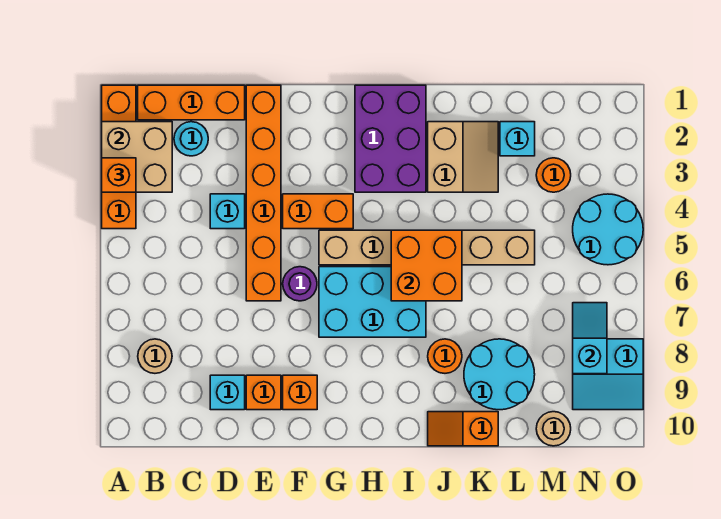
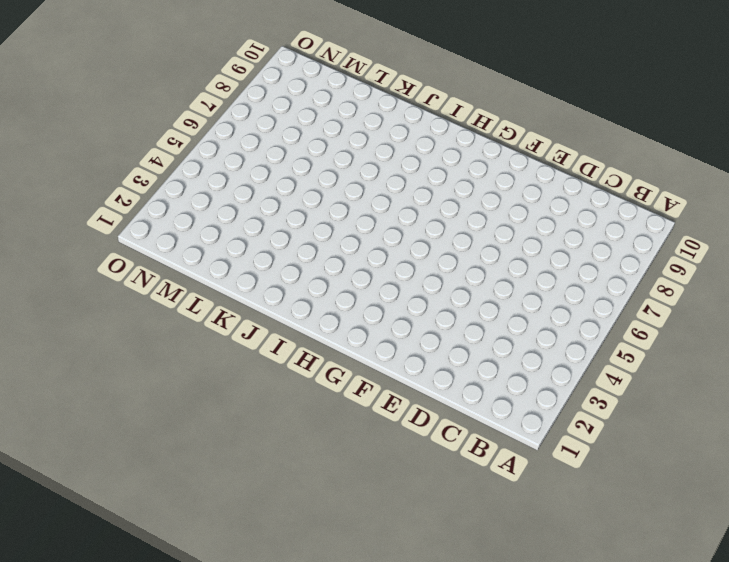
none -> orange 1x4 brick [102,85,136,229]
none -> orange 1x3 brick [138,85,245,120]
none -> tan 1x1 round brick [138,339,172,373]

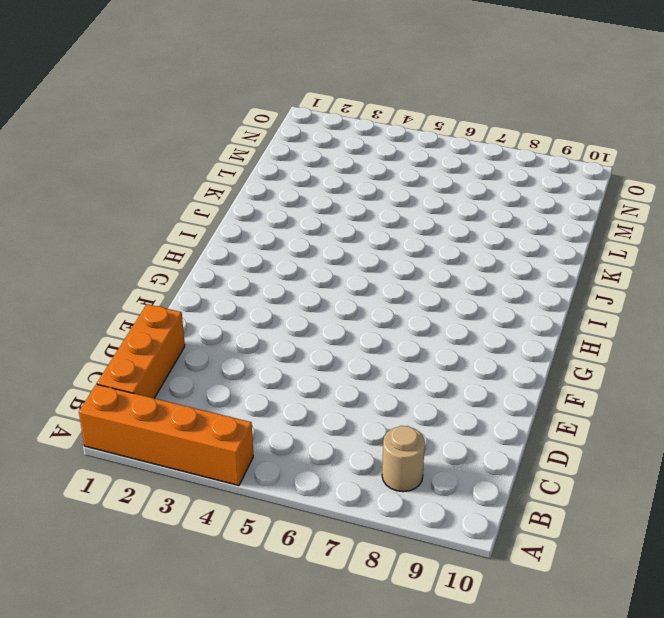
none -> cyan 1x1 round brick [174,122,208,156]
none -> cyan 1x1 brick [210,194,245,229]
none -> cyan 1x1 brick [210,375,245,410]

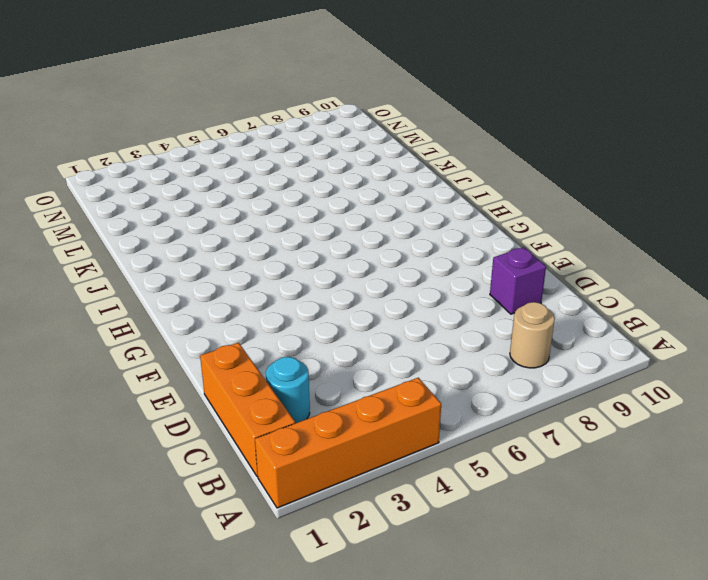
purple 1x1 brick [490,247,546,314] -> cyan 1x1 brick [210,375,245,410]
none -> cyan 1x1 brick [210,194,245,229]
none -> orange 1x6 brick [246,85,281,301]
none -> orange 1x1 brick [246,375,281,410]

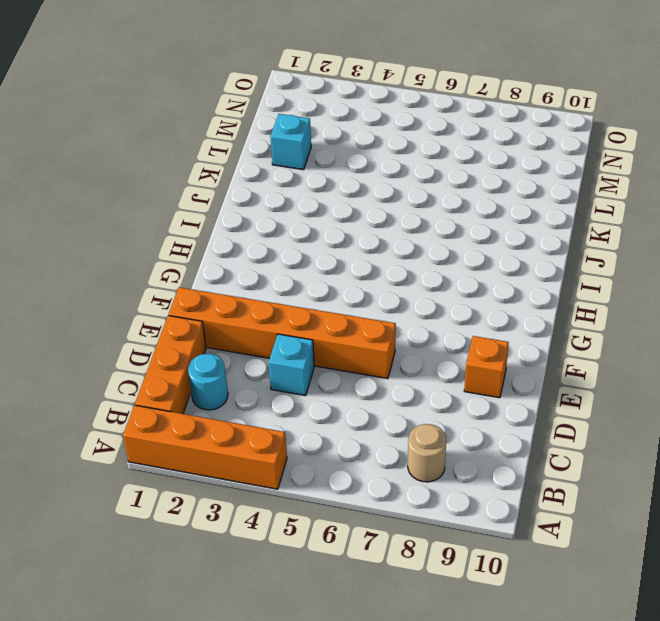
none -> cyan 1x1 brick [210,375,245,410]
none -> orange 1x2 brick [283,194,353,229]
none -> purple 1x1 round brick [283,267,317,301]

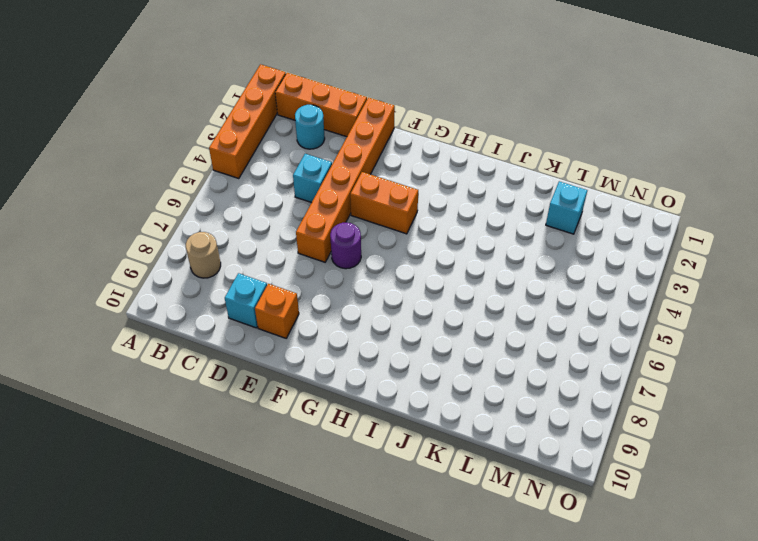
none -> orange 1x1 brick [283,375,317,410]
none -> tan 1x6 brick [319,230,535,265]
none -> cyan 2x3 brick [319,267,426,337]

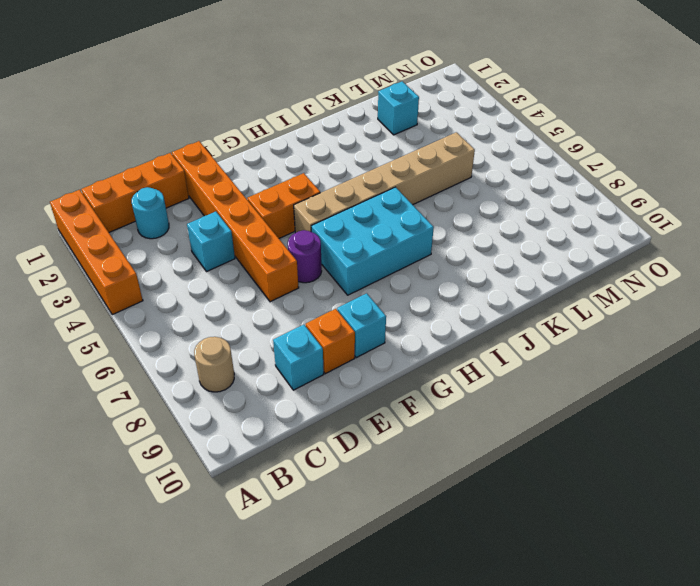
cyan 1x1 brick [337,293,386,358] -> orange 1x1 brick [283,375,317,410]
none -> purple 2x3 brick [355,85,426,192]
none -> tan 2x2 slope [428,122,498,192]
none -> orange 1x1 round brick [428,339,462,373]

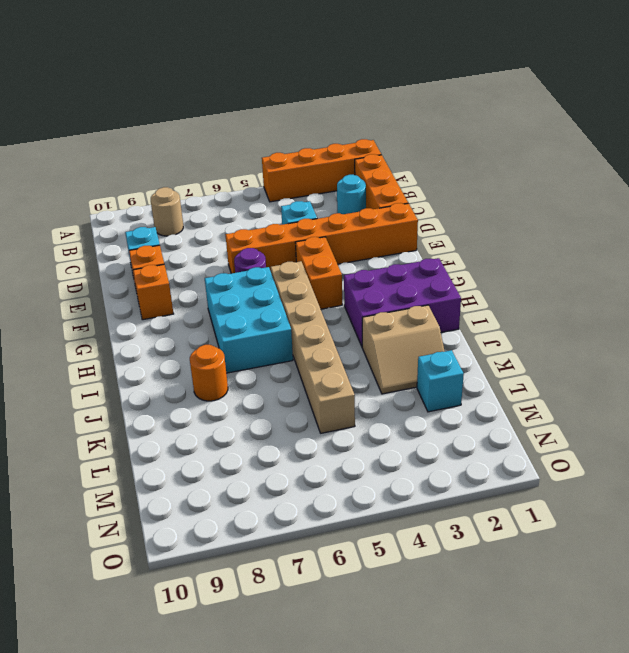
none -> orange 1x2 slope [428,412,498,446]
none -> cyan 2x2 round brick [464,339,535,410]
none -> orange 1x1 round brick [536,158,571,192]

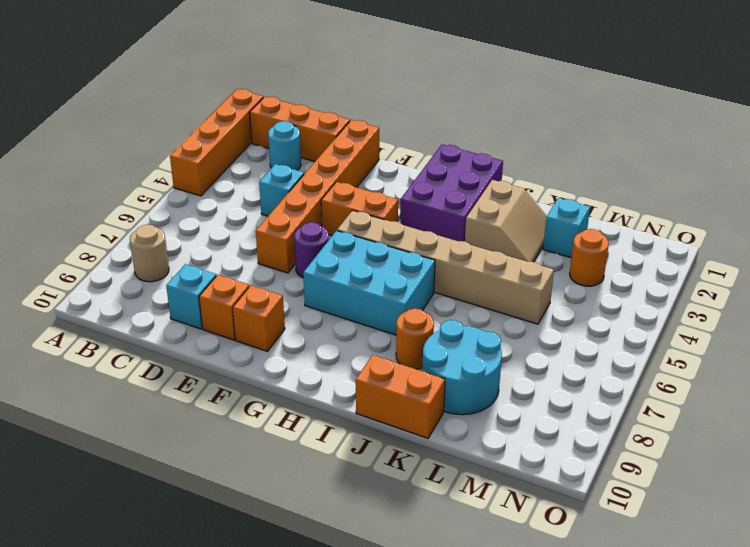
orange 1x2 brick [356,355,445,438] -> orange 1x2 slope [428,412,498,446]
none -> tan 1x1 round brick [536,412,571,446]
none -> cyan 2x2 round brick [573,194,643,265]
none -> cyan 2x2 slope [573,339,643,410]

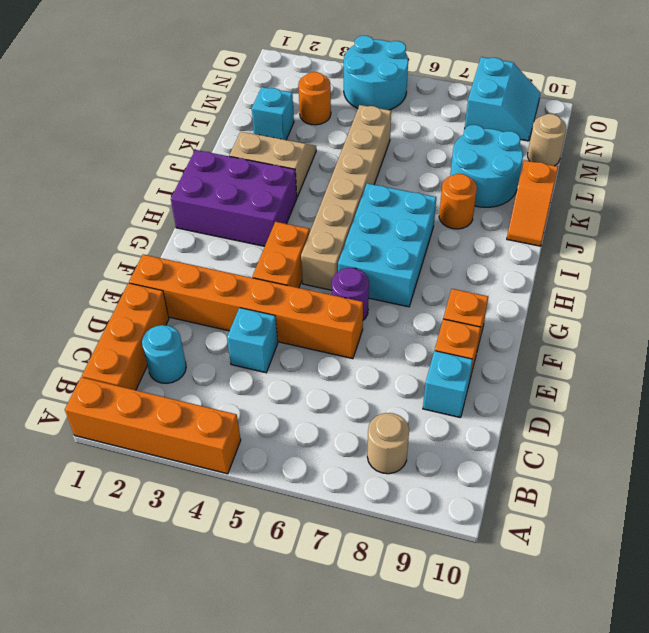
none -> tan 2x2 brick [102,122,172,192]
none -> orange 2x2 brick [391,230,462,301]
none -> cyan 1x2 slope [573,303,607,374]

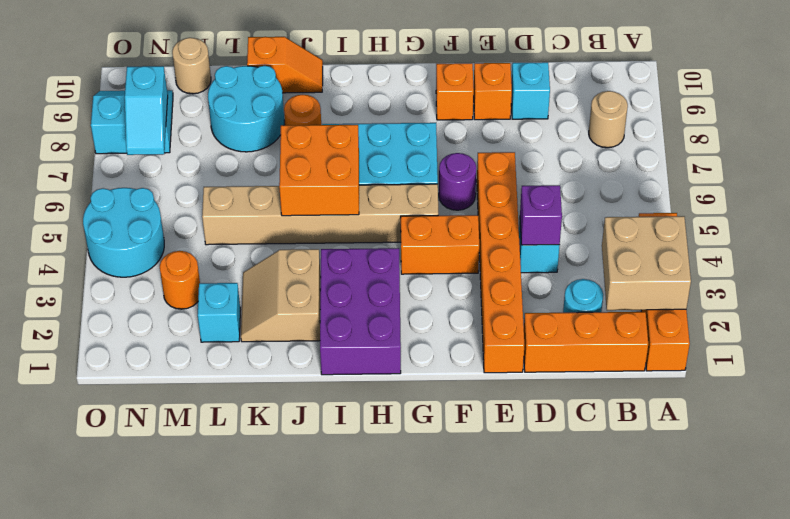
purple 1x1 brick [520,185,562,245] -> none
none -> orange 1x1 brick [102,158,136,192]

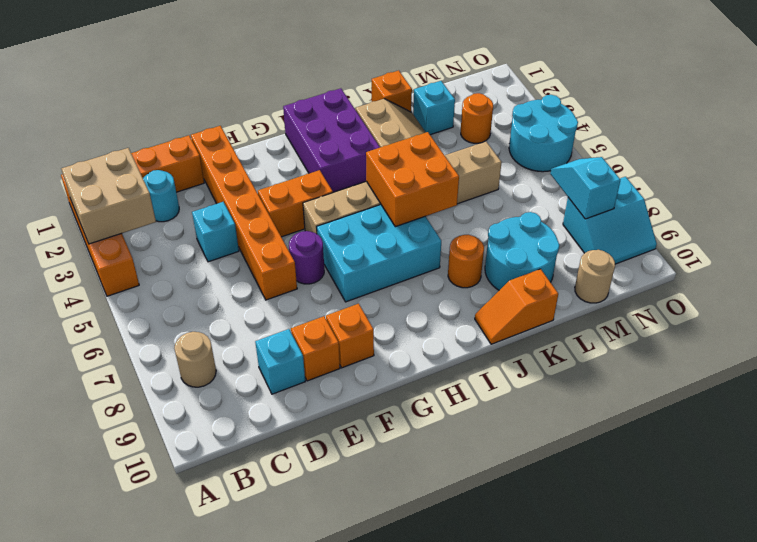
orange 1x1 brick [372,70,412,112] -> orange 1x1 brick moved to [102,158,136,192]

